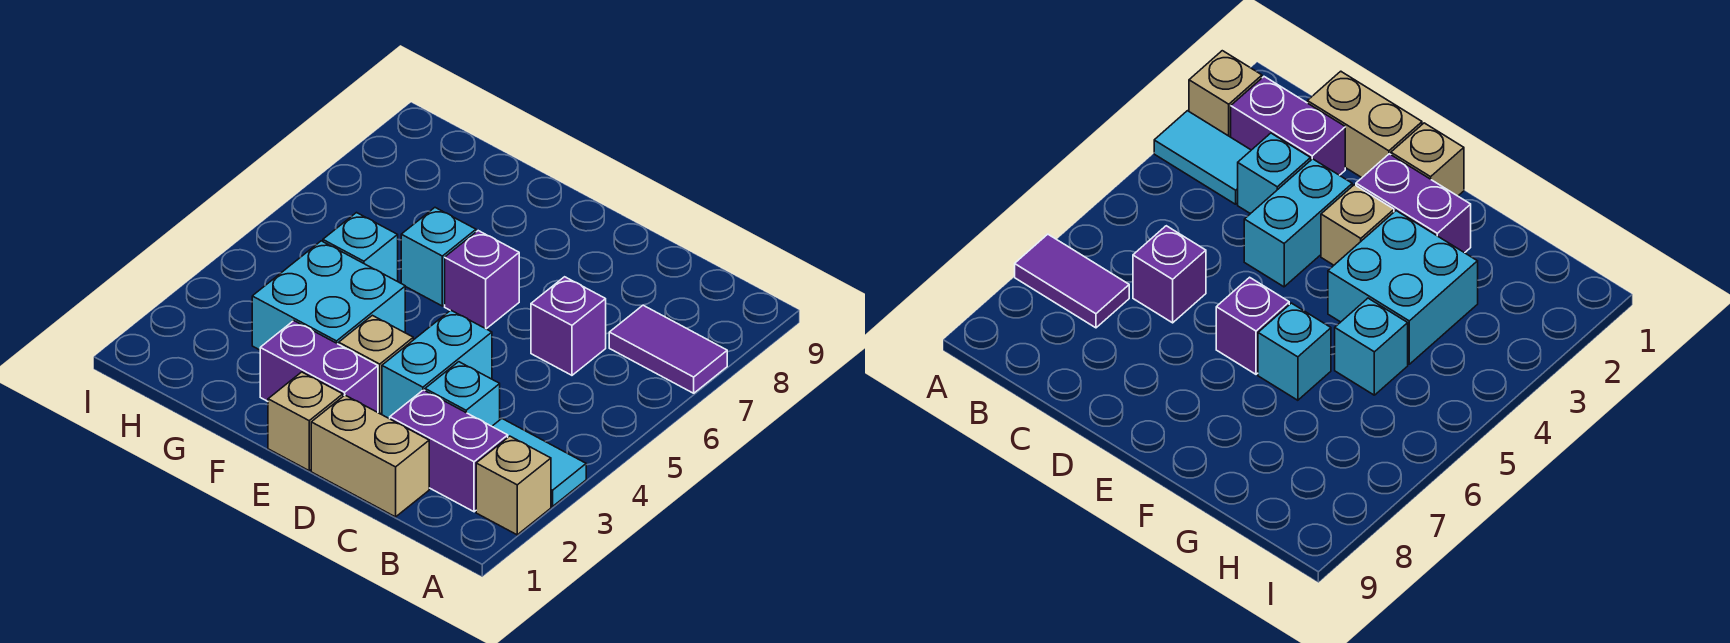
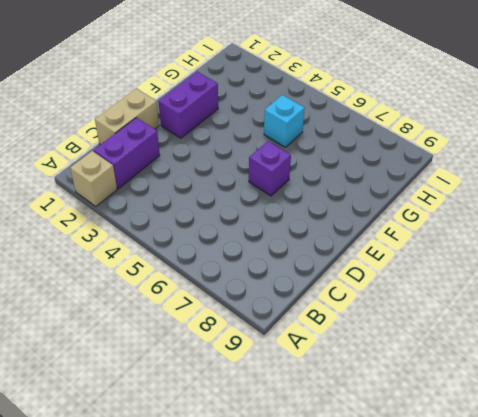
none -> cyan 1x2 tile [492,419,586,507]
none -> purple 1x2 tile [609,305,727,393]
none -> cyan 1x1 brick [425,362,500,426]

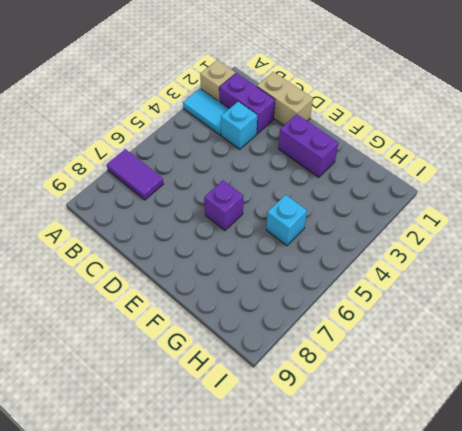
none -> purple 1x1 brick [531,277,606,375]
none -> cyan 1x2 brick [382,310,492,419]
none -> tan 1x1 brick [268,372,343,471]

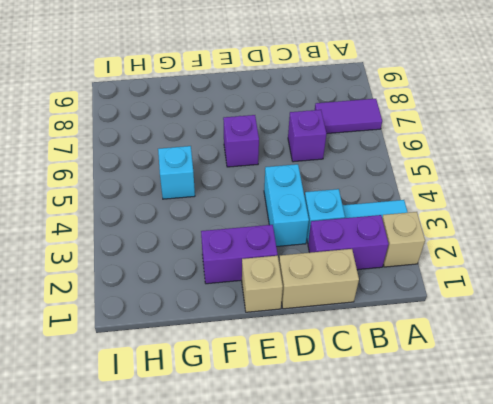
none -> tan 1x1 brick [339,315,413,414]
none -> cyan 2x2 brick [252,241,405,350]
none -> cyan 1x1 brick [401,208,476,306]

